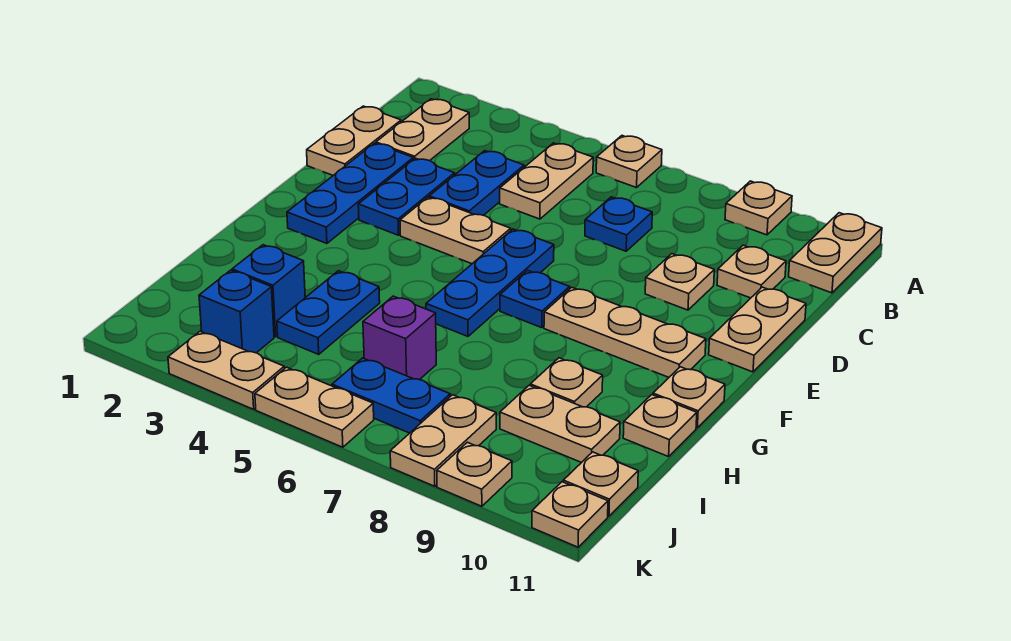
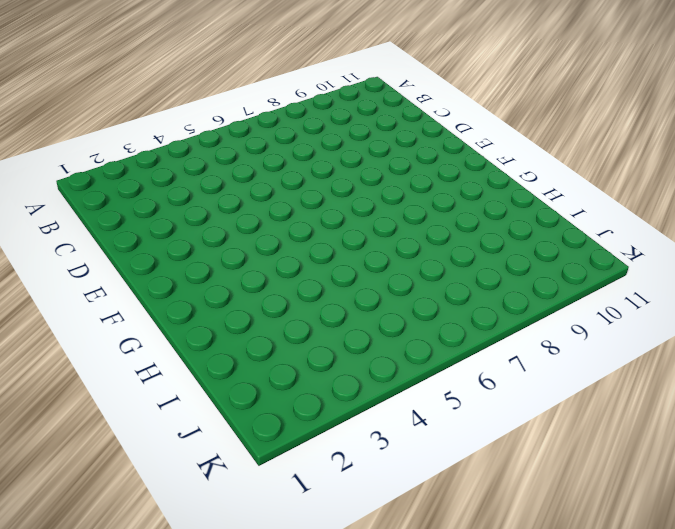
none -> tan 1x1 plate [596,136,662,188]
none -> tan 1x1 plate [725,181,792,235]
none -> tan 1x2 plate [789,213,882,293]
none -> tan 1x2 plate [376,99,469,161]

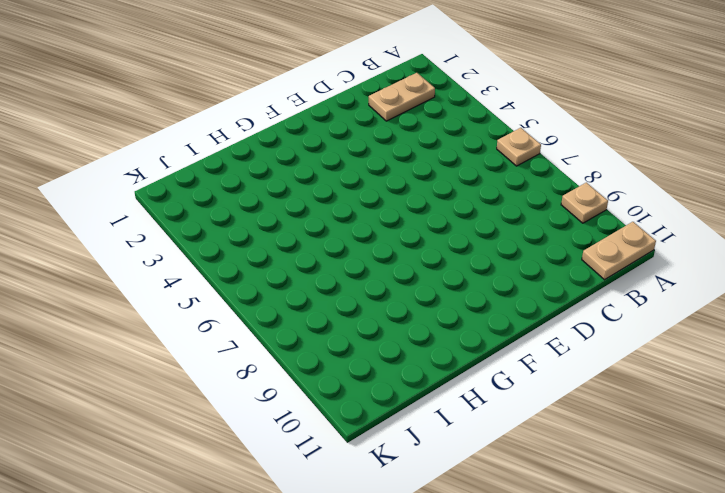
none -> tan 1x2 plate [500,143,593,219]
none -> tan 1x2 plate [307,106,401,175]
none -> blue 1x2 plate [429,151,524,215]
none -> blue 1x1 plate [585,197,652,251]

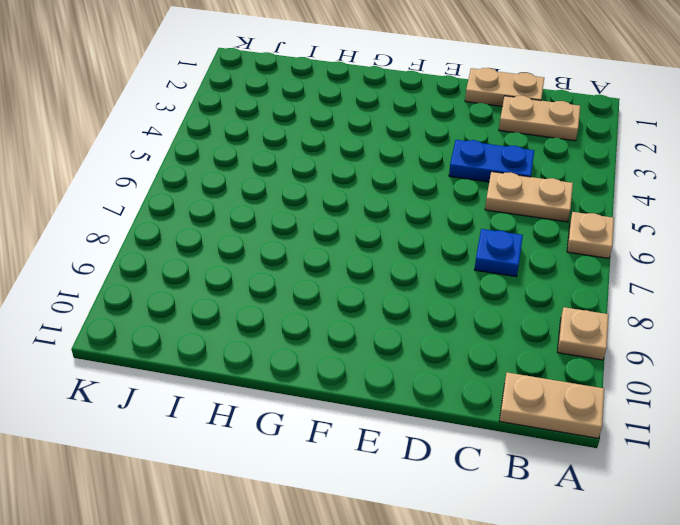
none -> tan 1x1 plate [717,245,786,298]
none -> blue 1x3 plate [287,143,413,243]
none -> blue 1x2 plate [358,158,455,235]
none -> tan 1x1 plate [645,254,714,310]

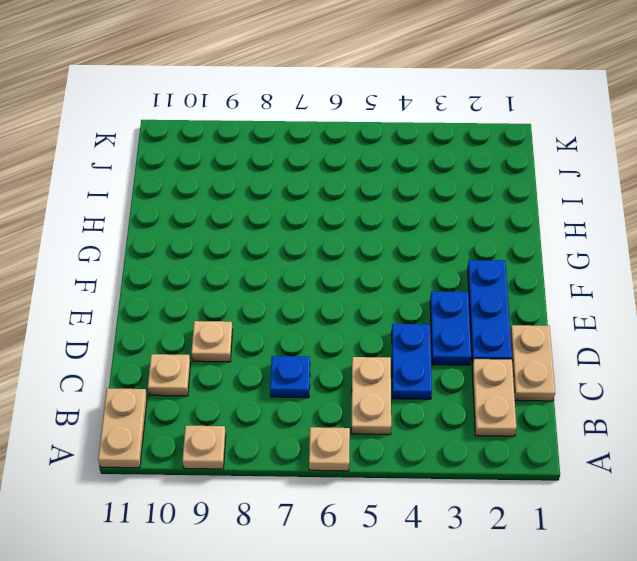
none -> tan 1x2 plate [709,287,806,372]
none -> tan 1x2 plate [400,197,511,264]
none -> blue 1x3 plate [426,229,554,336]
none -> blue 1x1 plate [500,271,570,328]

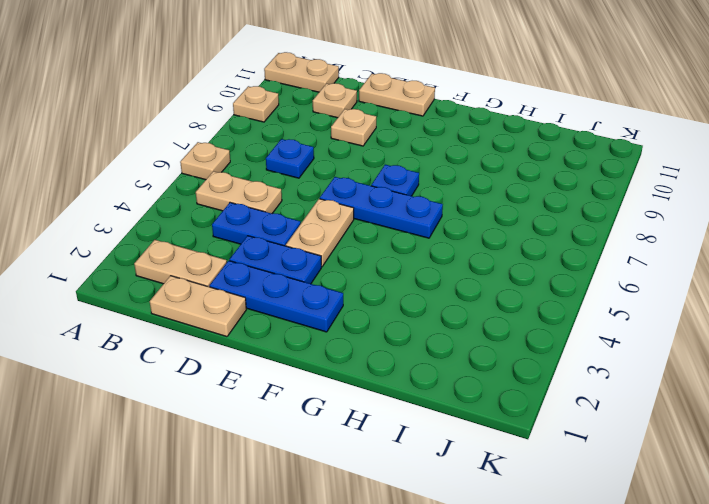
none -> tan 1x3 plate [544,287,706,377]
none -> tan 1x1 plate [653,367,725,428]
none -> blue 1x2 plate [277,271,380,354]
none -> tan 1x1 plate [530,358,603,407]

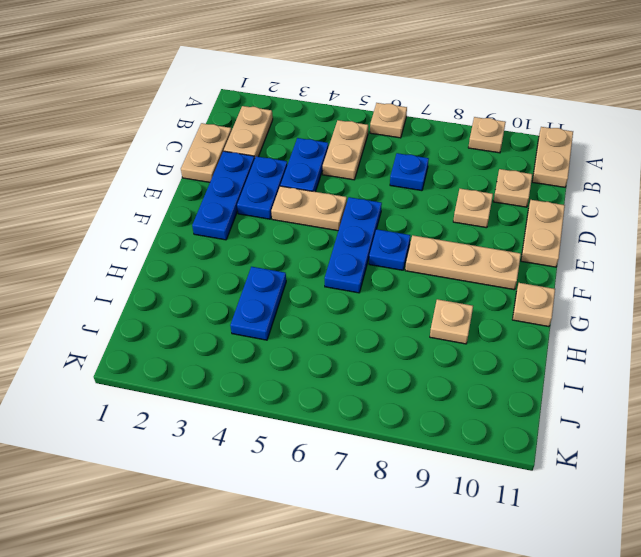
none -> tan 1x1 plate [623,395,697,457]
none -> blue 1x1 brick [232,245,305,337]
none -> purple 1x1 brick [363,296,436,380]
none -> tan 1x2 plate [500,385,620,463]

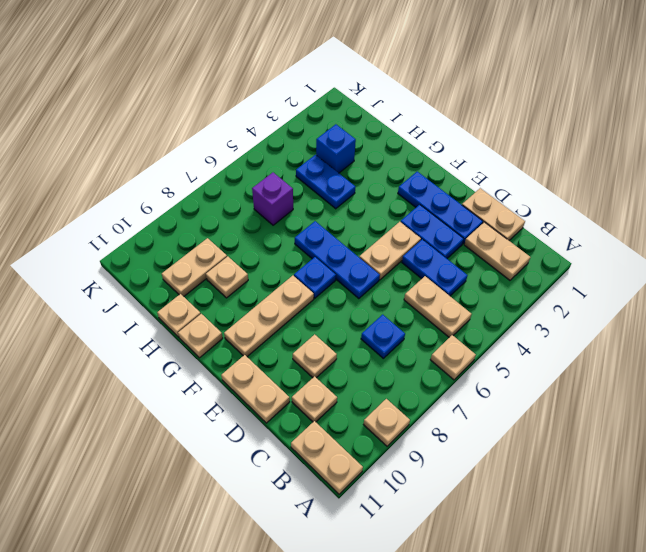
none -> blue 1x1 brick [199,270,274,353]
none -> blue 1x2 plate [332,358,450,433]
none -> tan 1x2 plate [390,395,496,486]
none -> tan 1x1 plate [563,452,638,516]

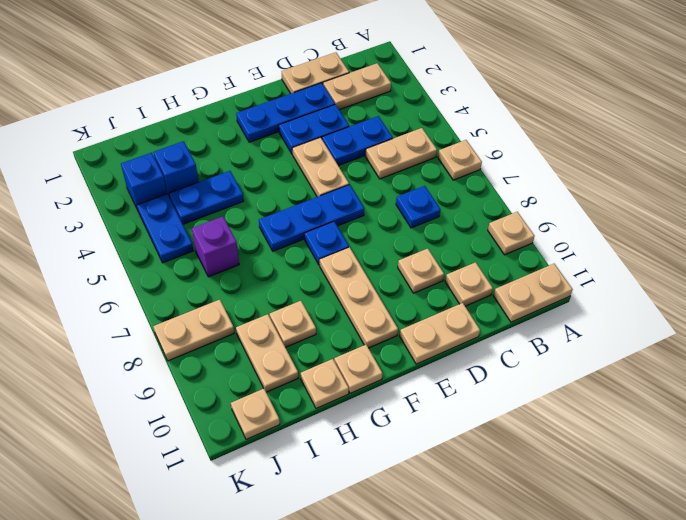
blue 1x2 plate [137,194,193,263] -> blue 1x2 plate moved to [332,358,450,433]
none -> tan 1x2 plate [168,332,284,409]
none -> tan 1x2 plate [255,367,374,447]
none -> tan 1x1 plate [437,442,512,506]
none -> tan 1x1 plate [532,482,608,547]

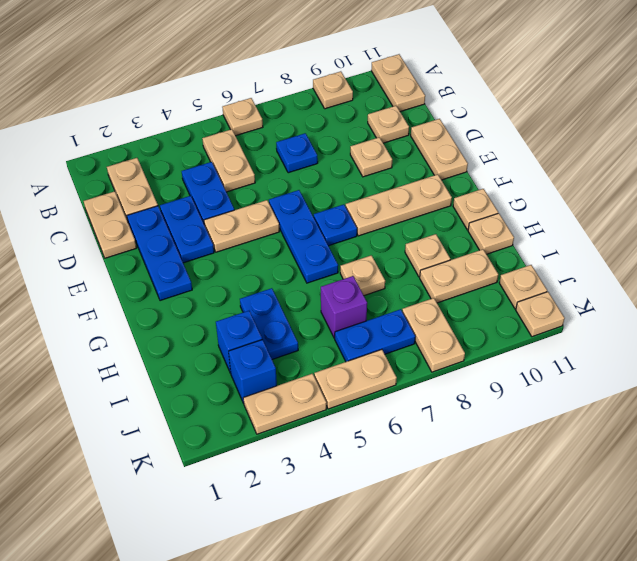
tan 1x1 plate [340,255,385,296] -> tan 1x1 plate moved to [437,442,512,506]

